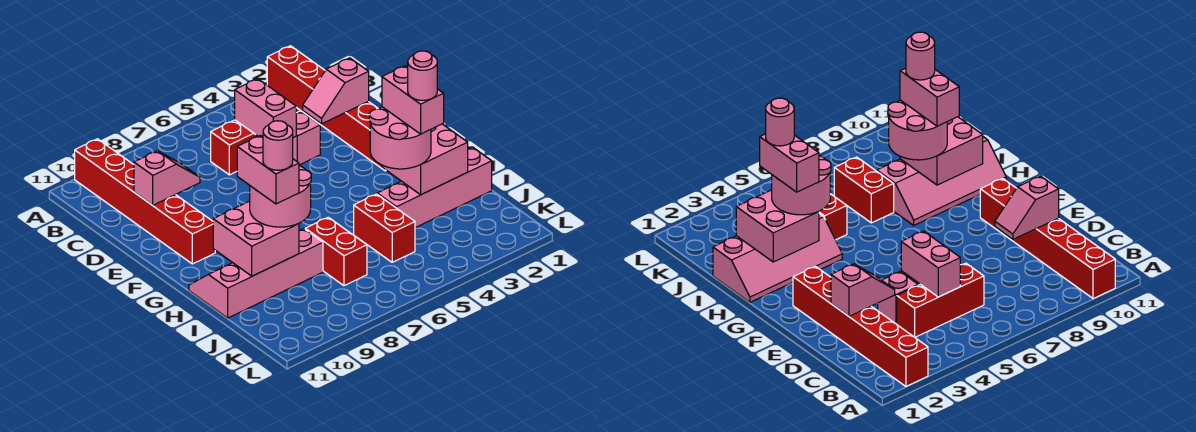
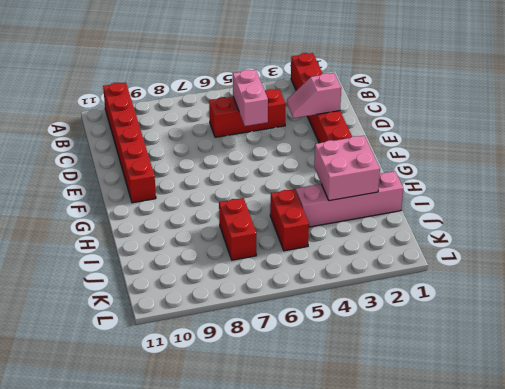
none -> pink 1x1 brick [293,111,320,165]
none -> pink 2x4 slope [189,229,323,318]
none -> pink 1x2 slope [134,151,200,205]

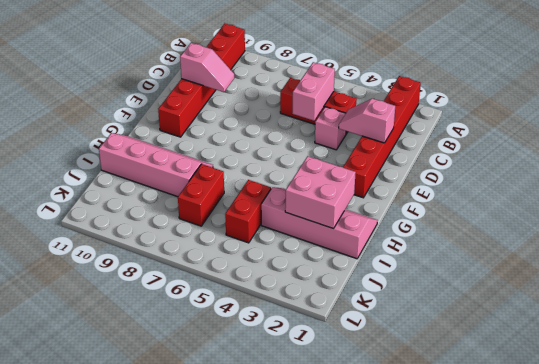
none -> pink 2x2 brick [213,201,299,276]
none -> pink 2x2 round brick [369,107,431,169]
none -> pink 2x2 round brick [250,165,311,227]

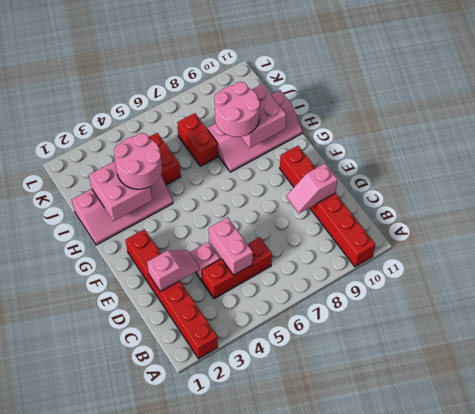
none -> pink 1x2 brick [382,66,444,134]
none -> pink 1x2 brick [237,136,299,204]
none -> pink 1x1 round brick [408,51,437,100]

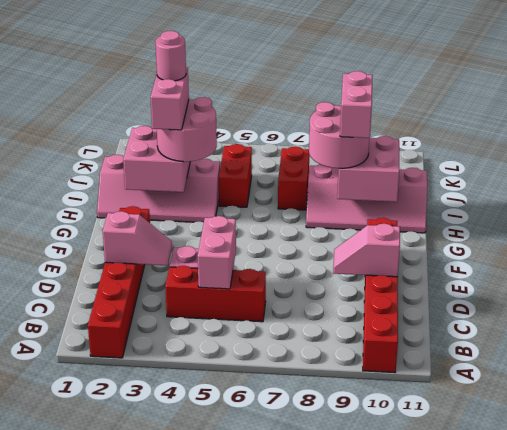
none -> pink 1x1 round brick [263,121,293,170]

